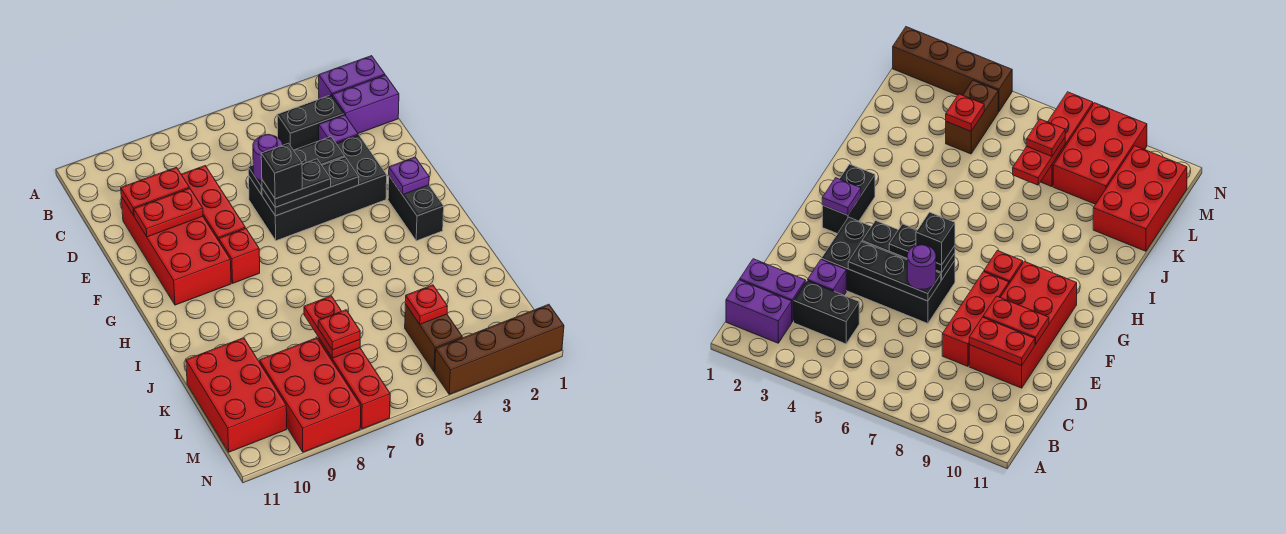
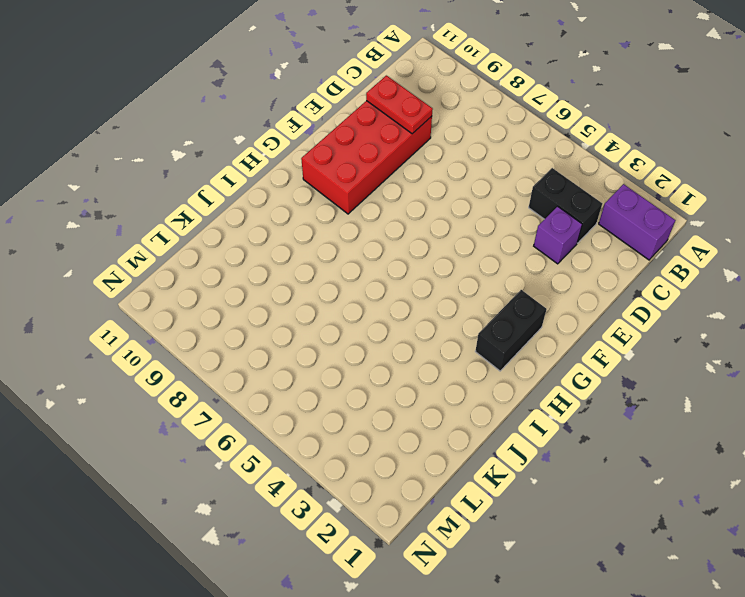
none -> purple 1x2 brick [332,75,399,133]
none -> red 1x3 brick [181,166,245,241]
none -> black 2x4 brick [249,135,387,241]

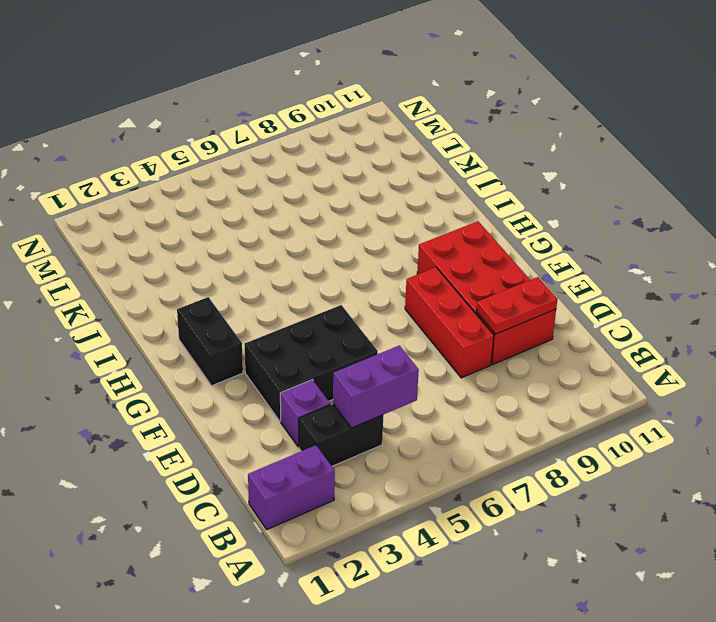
purple 1x2 brick [333,346,419,428] -> purple 1x2 brick moved to [332,75,399,133]
black 2x3 brick [244,305,378,421] -> black 2x4 brick [249,135,387,241]
none -> red 1x1 brick [219,228,260,283]
none -> red 2x3 brick [186,338,287,452]
none -> brown 1x2 brick [405,304,462,372]

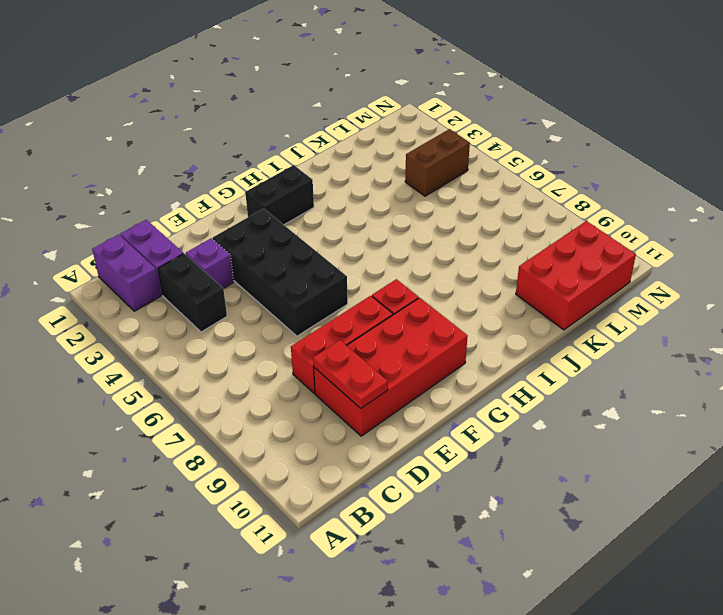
none -> red 1x3 brick [318,337,390,429]
none -> red 2x3 brick [260,338,361,452]
none -> brown 1x4 brick [435,304,564,394]

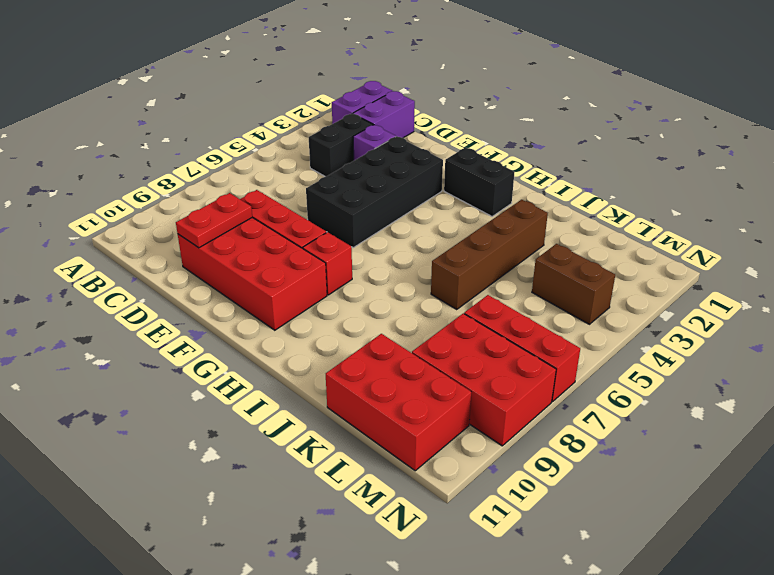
brown 1x4 brick [431,200,548,309] -> brown 1x4 brick moved to [435,304,564,394]
none -> black 1x3 plate [248,137,345,195]
none -> red 1x2 plate [134,188,203,237]
none -> black 1x3 plate [262,157,359,216]

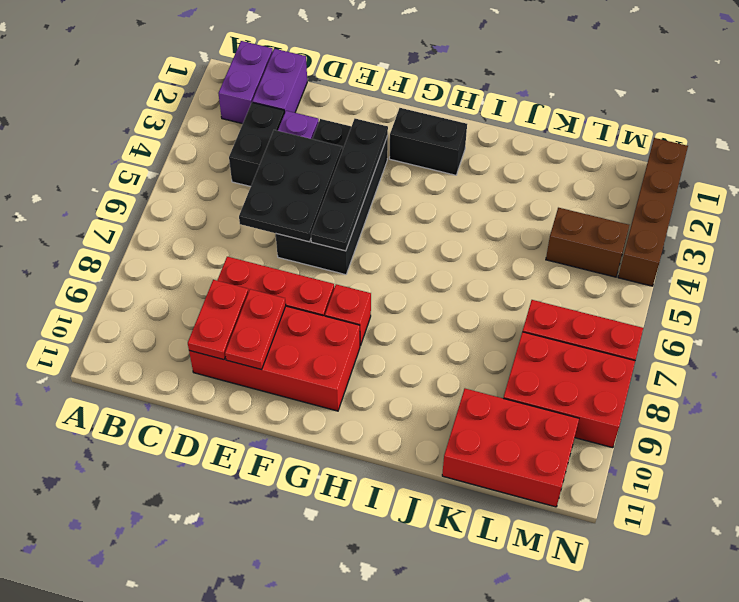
black 2x3 plate [239,130,342,242] -> black 1x3 plate [248,137,345,195]
black 1x4 plate [311,119,388,251] -> black 1x3 plate [262,157,359,216]
none -> purple 1x1 plate [389,157,429,195]
none -> red 1x2 plate [304,296,360,358]
none -> red 1x1 plate [405,285,447,324]

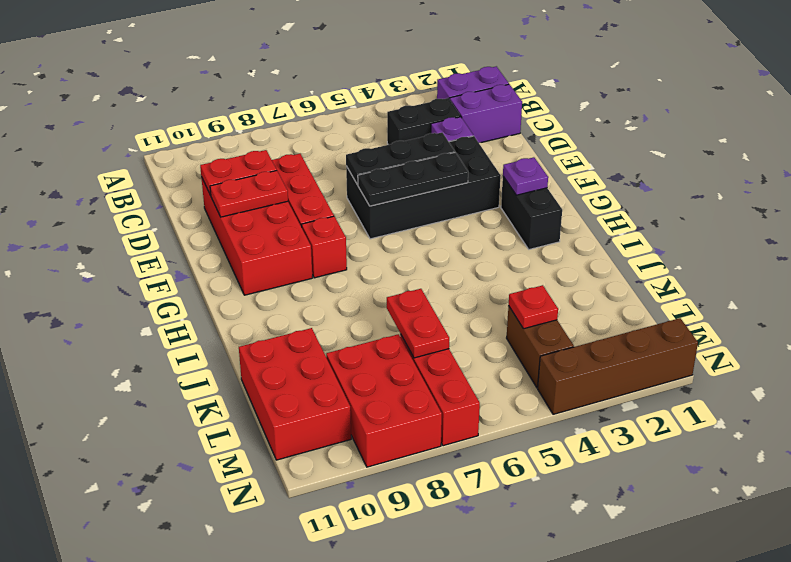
none -> purple 1x1 round brick [253,134,283,181]
none -> black 1x2 plate [262,159,331,207]
none -> red 1x1 plate [318,310,360,350]

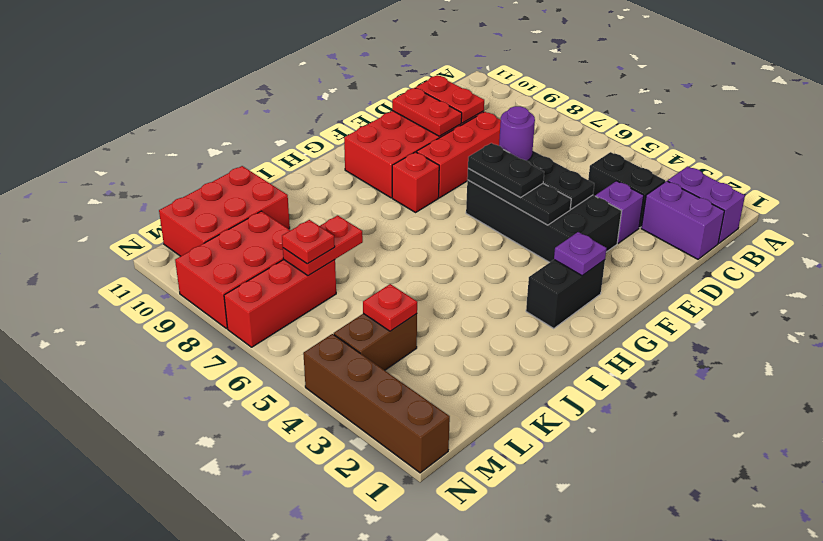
none -> black 1x1 brick [261,143,302,199]

